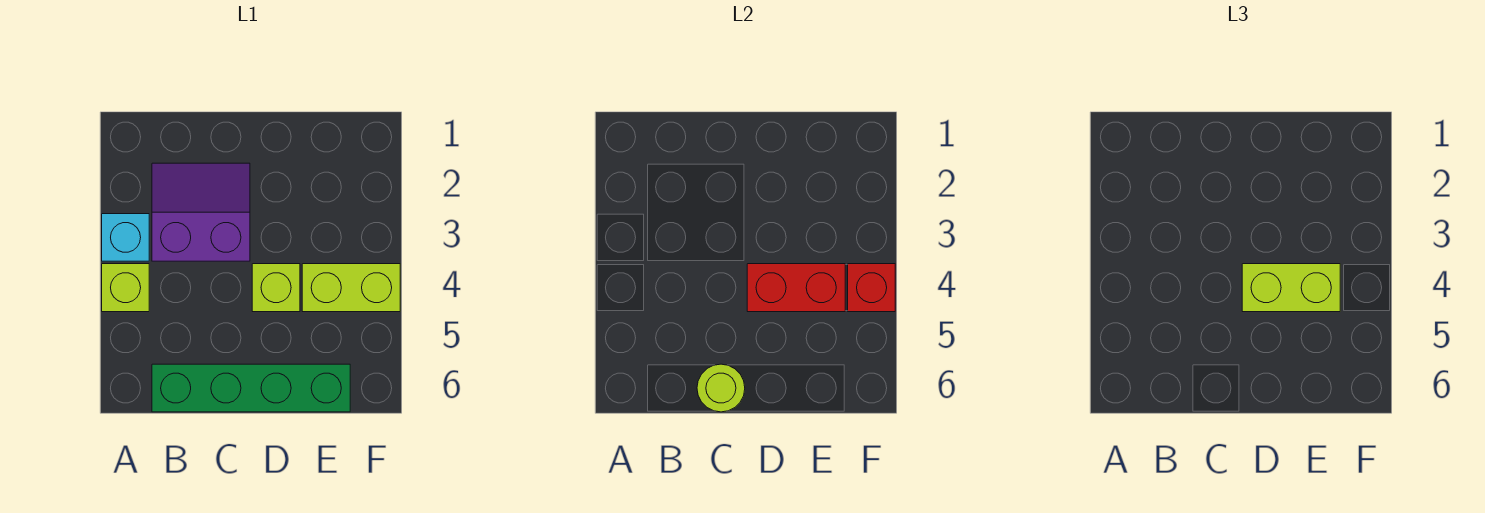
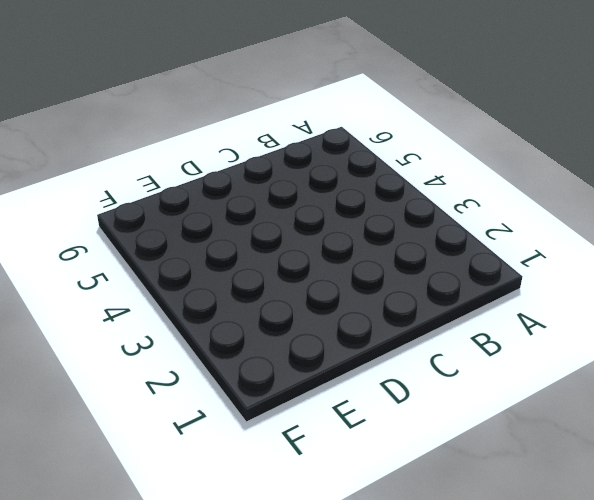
none -> cyan 1x1 brick [102,214,149,261]
none -> lime 1x1 brick [102,264,149,312]

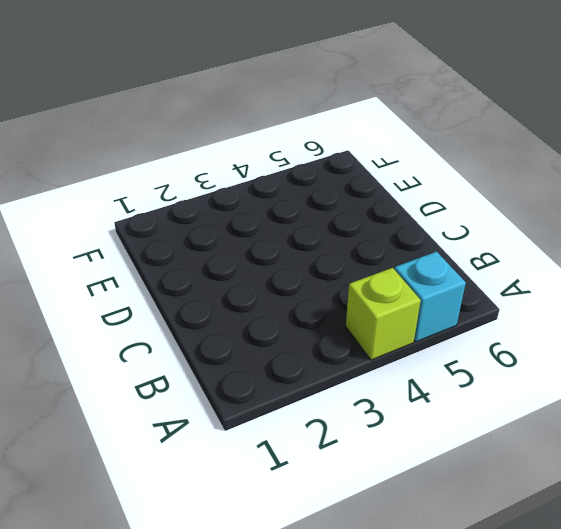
cyan 1x1 brick [394,252,466,342] -> cyan 1x1 brick moved to [102,214,149,261]
none -> purple 2x2 slope [152,163,250,261]
none -> green 1x4 brick [152,364,350,412]

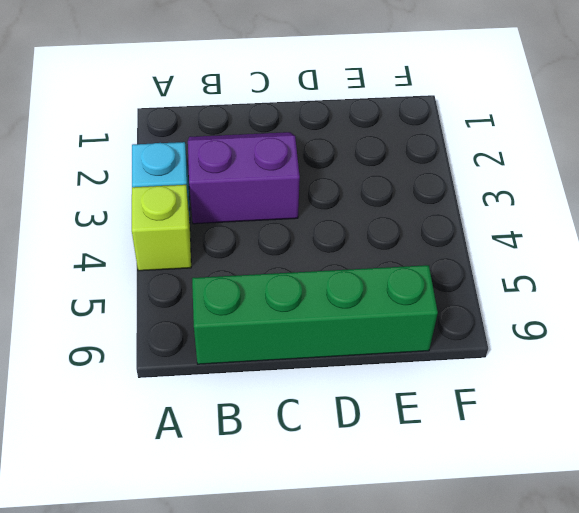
none -> lime 1x1 brick [252,264,300,312]
none -> lime 1x2 brick [302,264,400,312]

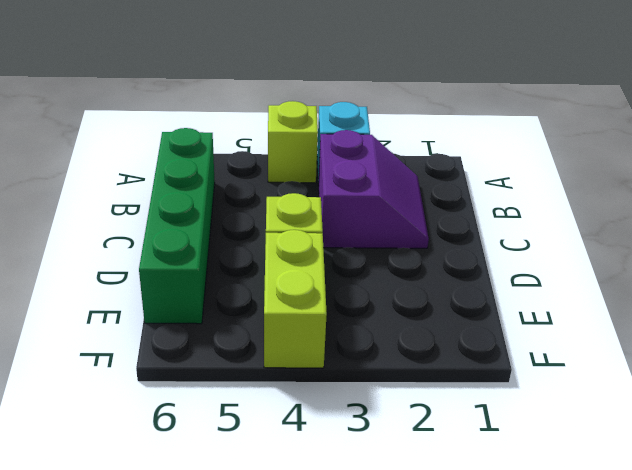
none -> lime 1x1 round brick [697,364,745,412]
none -> red 1x2 brick [747,264,845,312]

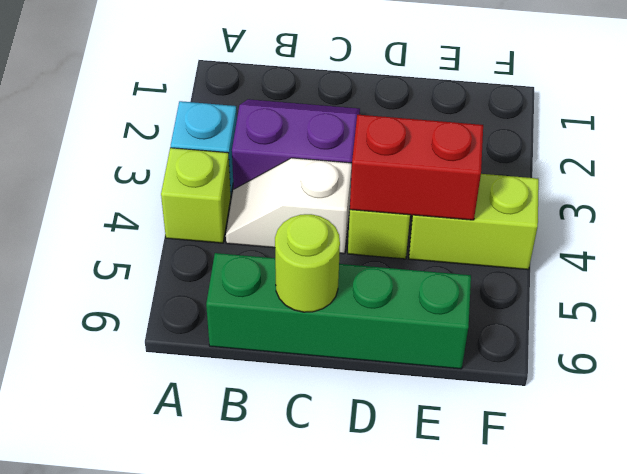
white 1x2 slope [226,158,352,254] -> none
none -> red 1x1 brick [848,264,895,312]
none -> lime 1x2 brick [1242,264,1340,312]

